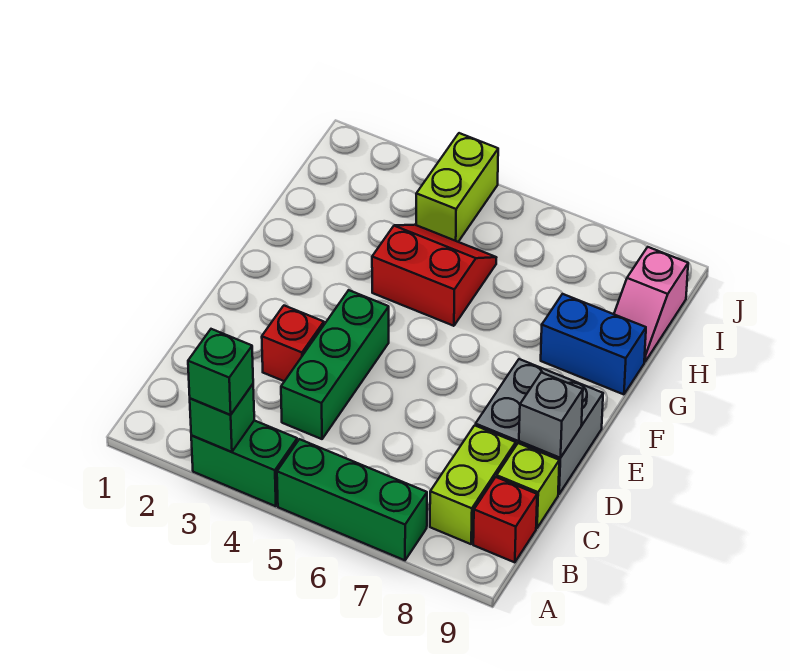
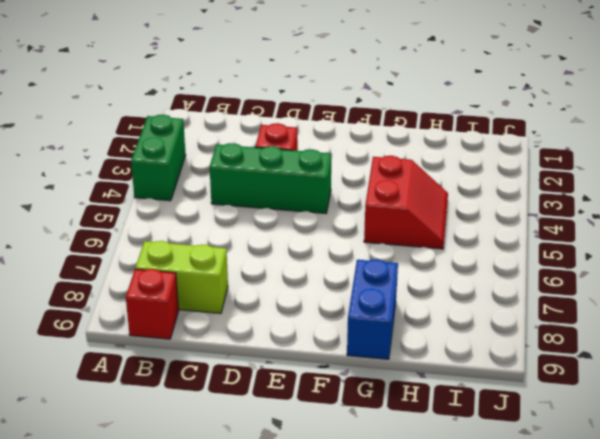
none -> green 1x3 brick [277,439,427,560]
none -> lime 1x1 brick [497,443,559,528]
none -> grey 2x2 brick [475,359,603,494]

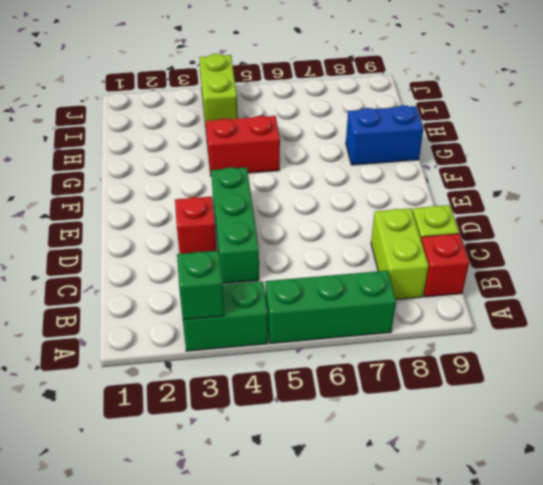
none -> grey 2x2 brick [475,359,603,494]
none -> pink 1x2 slope [614,247,688,362]
none -> grey 1x1 brick [519,372,583,458]

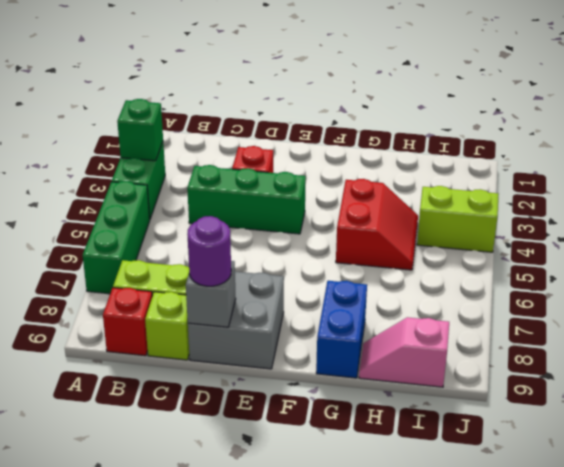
purple 1x1 round brick [187,216,231,286] -> none
none -> green 1x1 brick [188,329,253,415]

